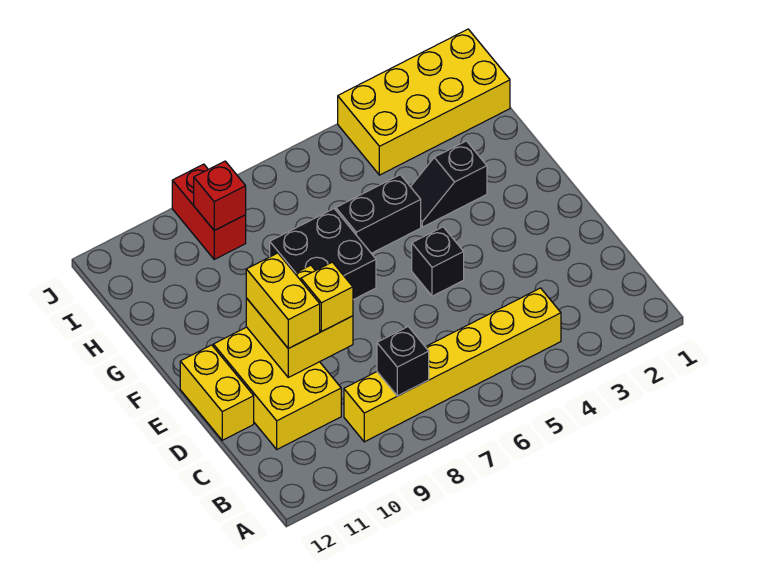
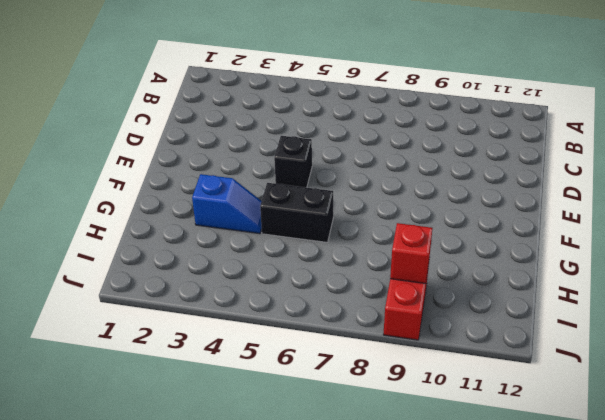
blue 1x2 slope [192,174,262,234] -> black 1x2 slope [411,141,487,227]
none -> yellow 1x6 brick [344,288,561,442]
none -> yellow 2x3 brick [213,327,341,449]
none -> yellow 1x2 brick [180,345,254,440]

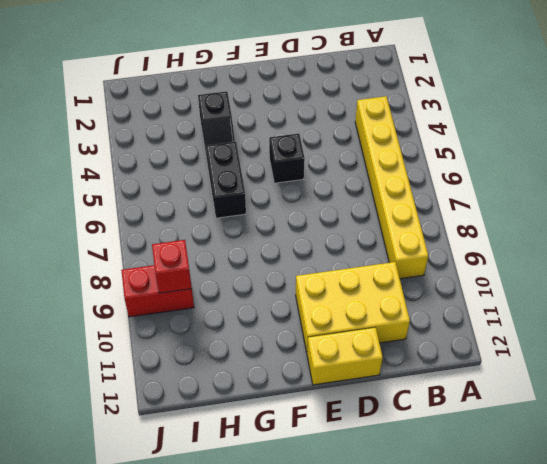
none -> black 2x2 brick [270,209,376,300]
none -> yellow 2x4 brick [338,29,510,175]
none -> black 1x1 brick [377,327,429,396]

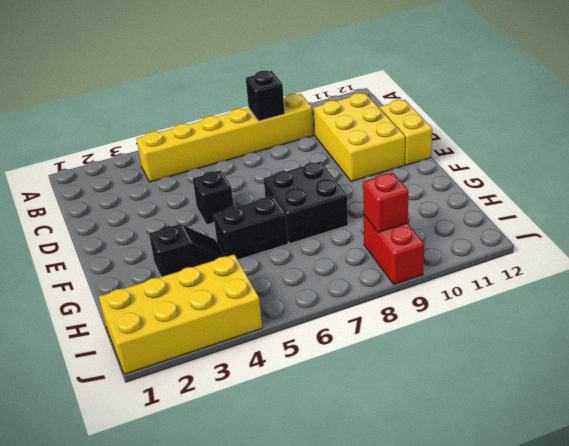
none -> yellow 2x2 brick [246,265,353,377]
none -> yellow 1x1 brick [301,262,353,332]
none -> yellow 1x2 brick [246,253,320,349]

